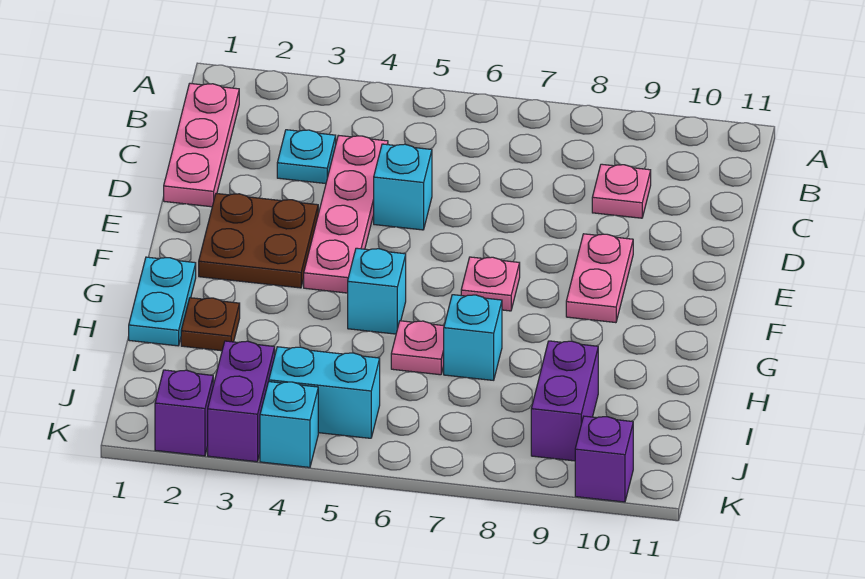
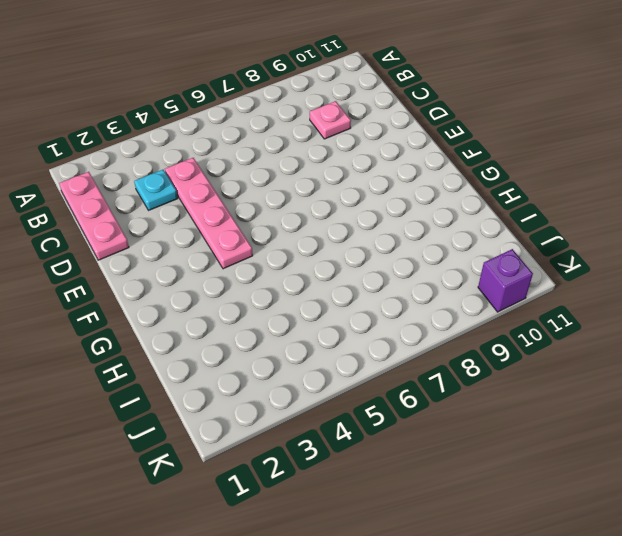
none -> cyan 1x1 brick [374,144,432,230]
none -> brown 2x2 plate [199,193,318,288]
none -> pink 1x2 plate [566,234,633,323]

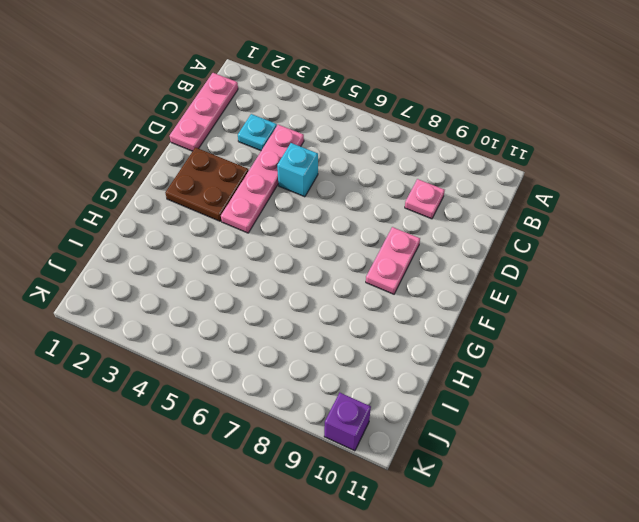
none -> pink 1x1 plate [461,257,520,311]
none -> cyan 1x2 plate [129,257,196,346]
none -> cyan 1x1 brick [348,248,406,334]

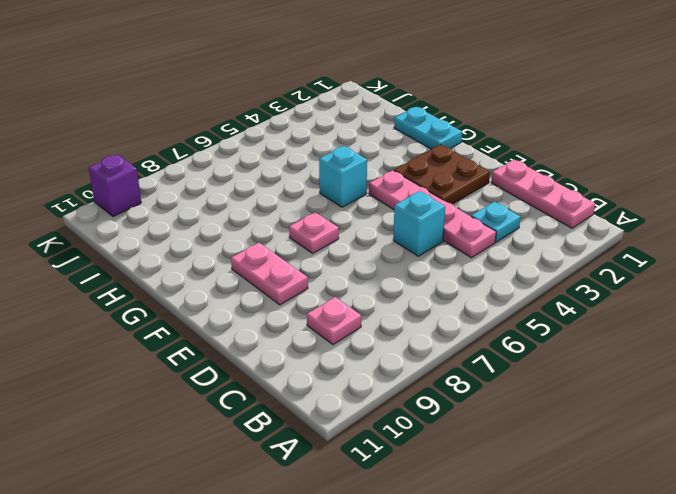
none -> brown 1x1 plate [181,298,240,351]
none -> pink 1x1 plate [391,321,444,375]
none -> cyan 1x1 brick [444,295,502,380]

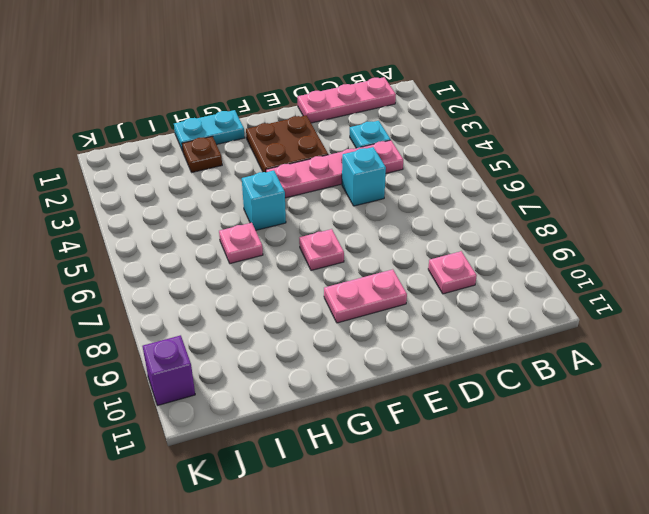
none -> cyan 1x1 brick [444,295,502,380]
none -> purple 1x2 brick [531,341,598,461]
none -> purple 1x2 brick [208,341,275,462]

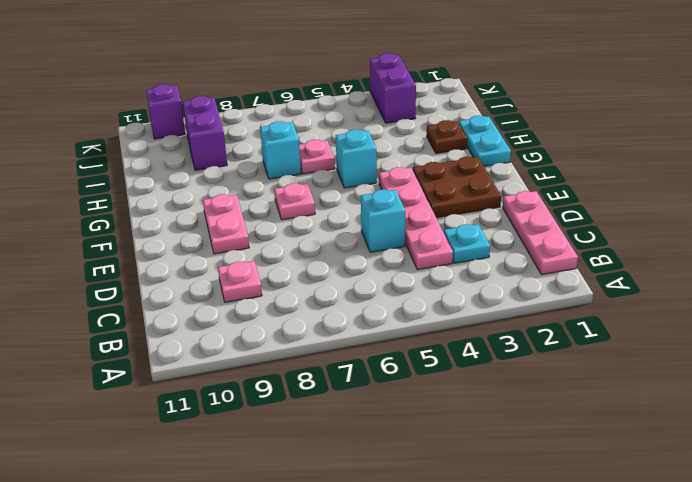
none -> cyan 1x2 brick [269,347,380,438]
none -> purple 1x1 brick [155,370,213,456]
none -> cyan 1x1 brick [260,382,318,467]

